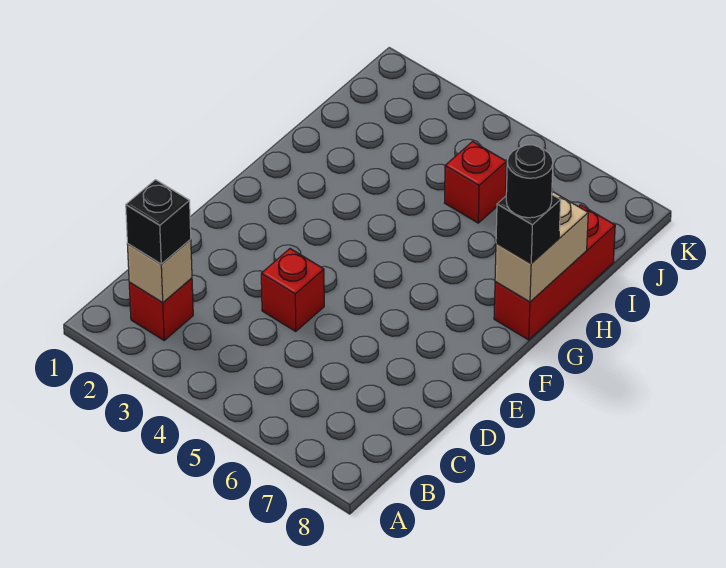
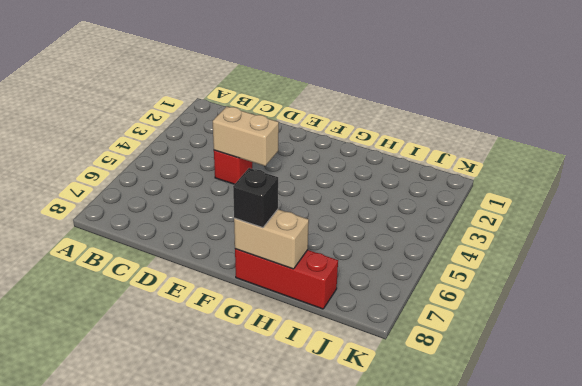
tan 1x2 brick [213,106,279,166] -> none
none -> red 1x1 brick [129,278,193,340]
none -> red 1x1 brick [445,142,507,223]

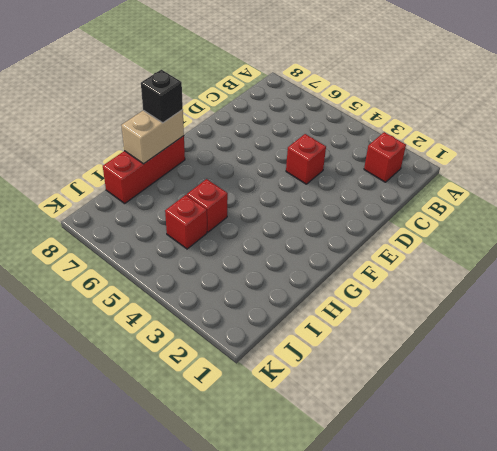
red 1x1 brick [187,179,228,232] -> none
none -> tan 1x1 brick [127,239,192,303]
none -> black 1x1 brick [126,180,191,264]

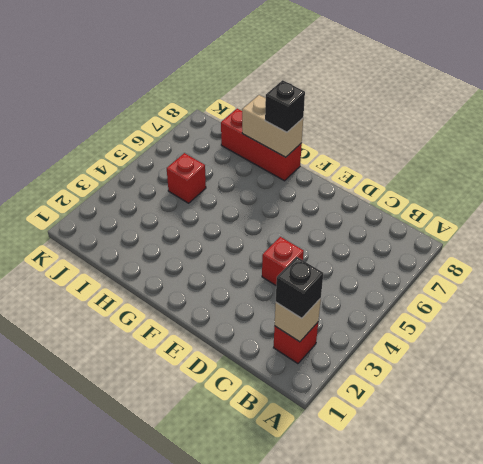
none -> black 1x1 round brick [506,145,553,218]

